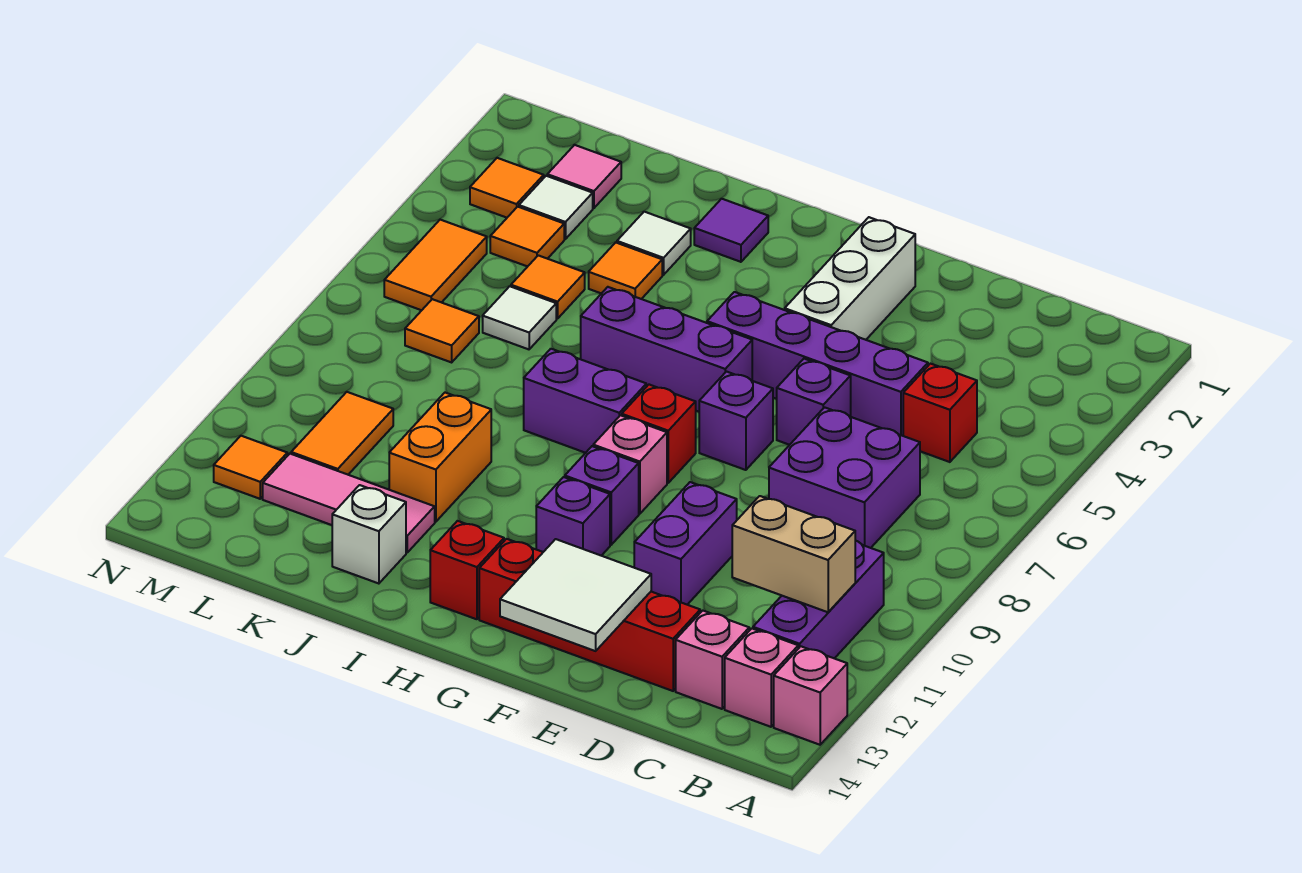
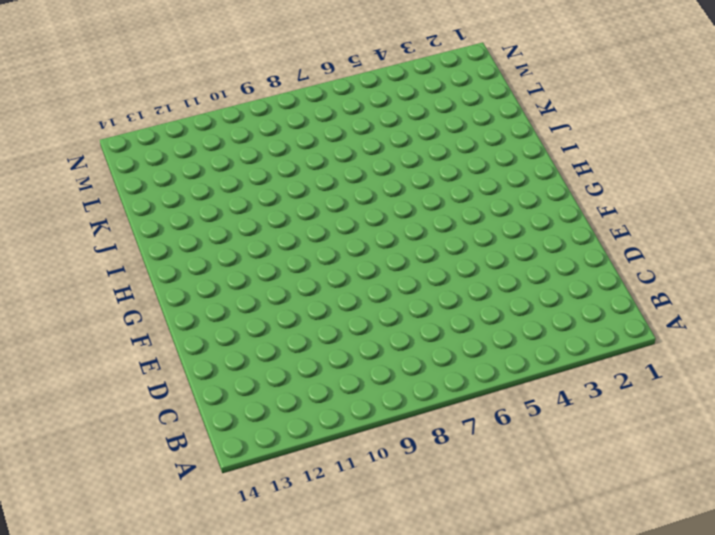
none -> pink 1x1 brick [774,646,847,745]
none -> purple 1x3 brick [753,541,884,658]
none -> pink 1x1 brick [725,628,798,727]
none -> red 1x1 brick [903,364,977,462]

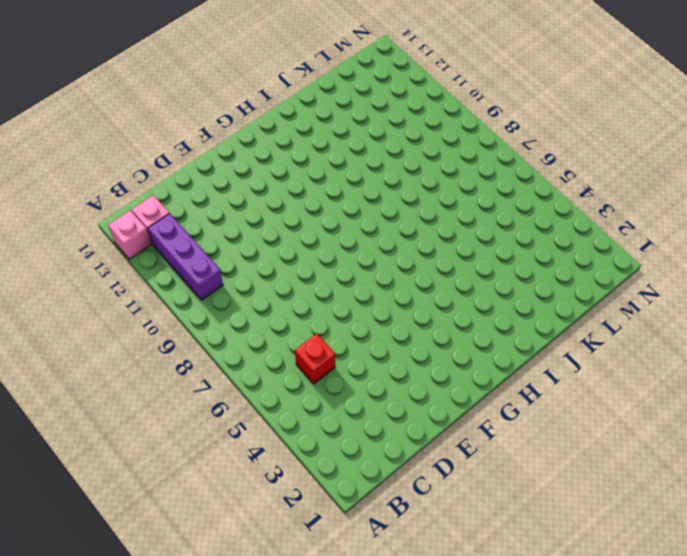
none -> purple 2x2 brick [769,407,920,548]
none -> pink 1x1 brick [676,611,749,709]
none -> purple 1x4 brick [707,292,928,436]
none -> red 1x4 brick [479,539,700,691]

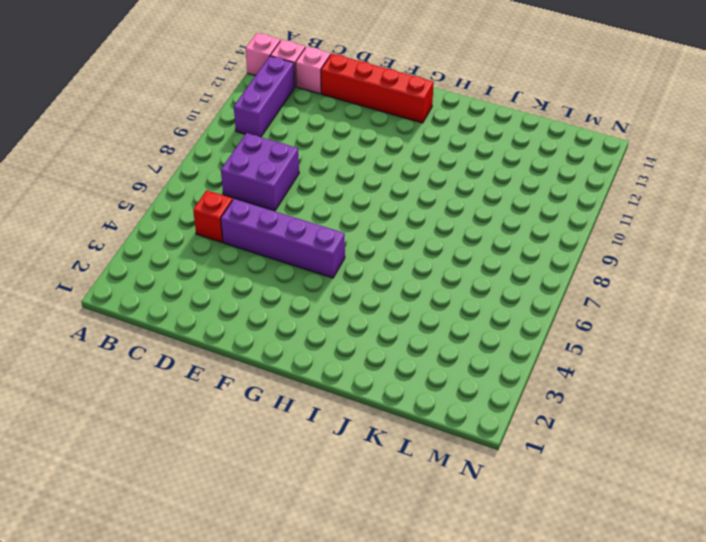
none -> purple 1x1 brick [777,359,851,445]
none -> purple 1x2 brick [634,482,737,605]
none -> white 1x3 brick [785,217,915,340]
none -> purple 1x1 brick [699,372,773,470]

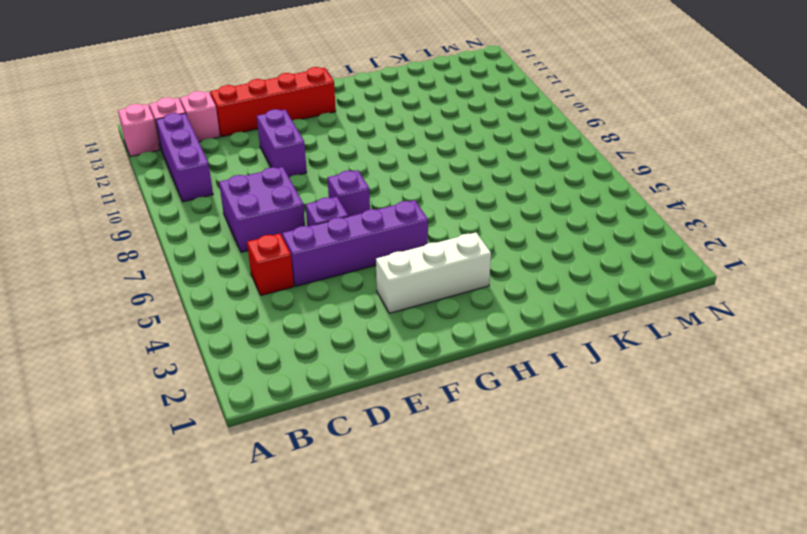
white 1x3 brick [376,233,491,313] -> white 1x3 brick turned to [785,217,915,340]
none -> purple 1x3 brick [581,287,752,412]
none -> red 1x1 brick [622,385,696,483]
none -> pink 1x1 brick [593,415,667,514]
none -> purple 1x1 brick [565,446,639,545]

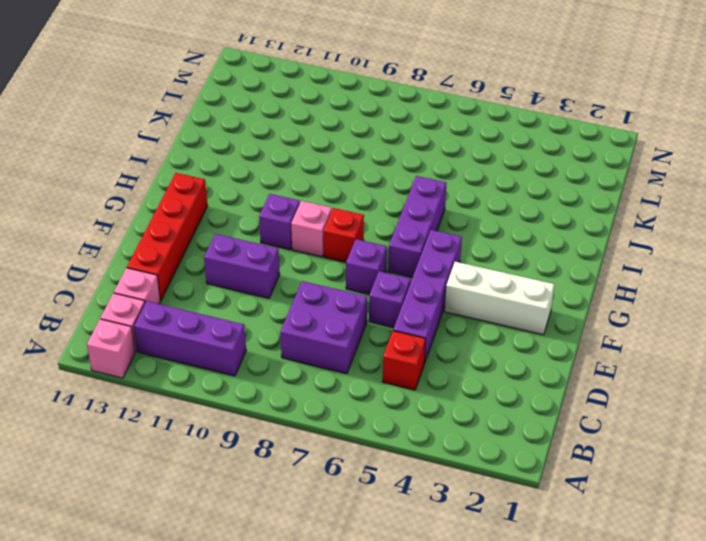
none -> purple 1x1 brick [536,477,610,556]
none -> purple 1x2 brick [524,349,646,453]
none -> red 1x1 brick [430,521,504,619]
none -> purple 1x1 tile [694,199,768,262]

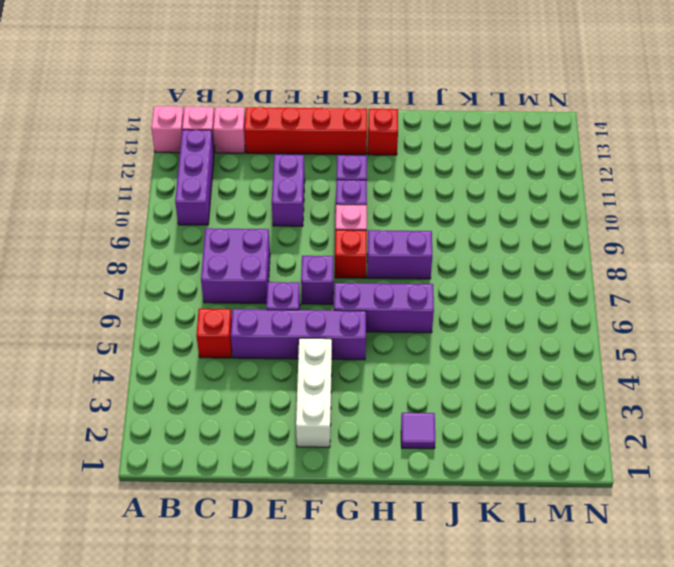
none -> white 1x1 tile [617,212,691,275]
none -> orange 1x1 tile [589,242,662,299]
none -> orange 1x2 brick [389,393,491,522]
none -> pink 1x3 tile [263,454,435,552]

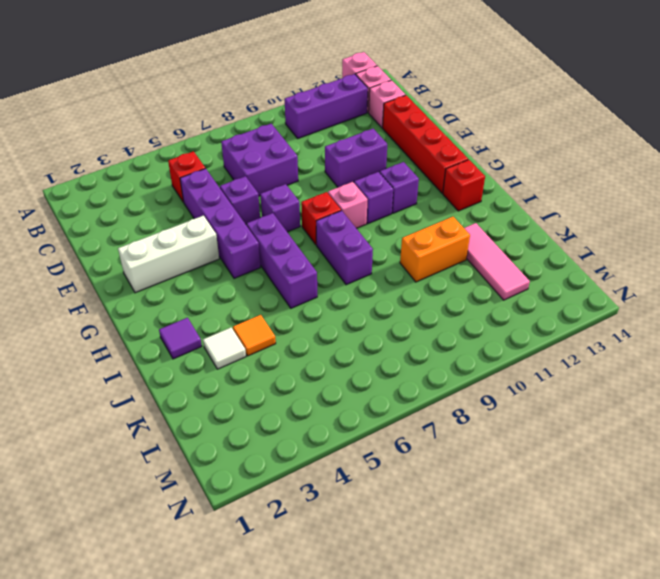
none -> white 1x1 brick [332,485,406,584]
none -> orange 1x1 tile [511,255,585,319]
none -> white 1x1 tile [483,286,556,349]
none -> pink 1x1 tile [547,145,621,208]

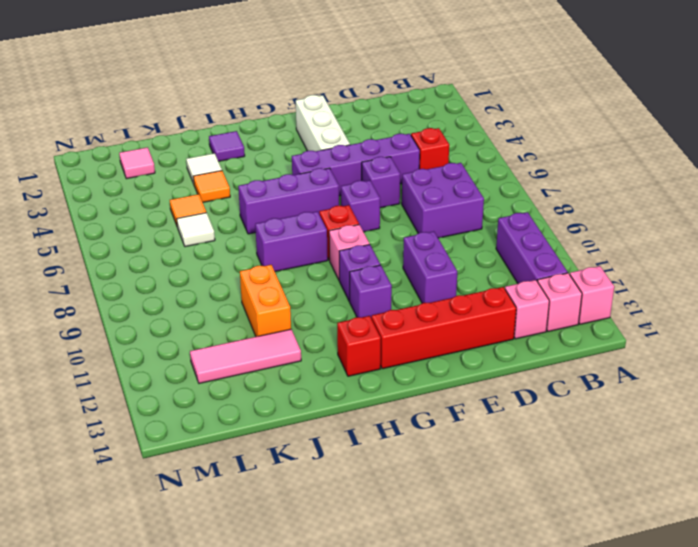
none -> white 1x1 brick [332,485,406,584]
none -> white 1x1 tile [519,176,593,239]
none -> orange 1x1 tile [490,207,564,267]
none -> orange 1x1 tile [405,299,479,362]

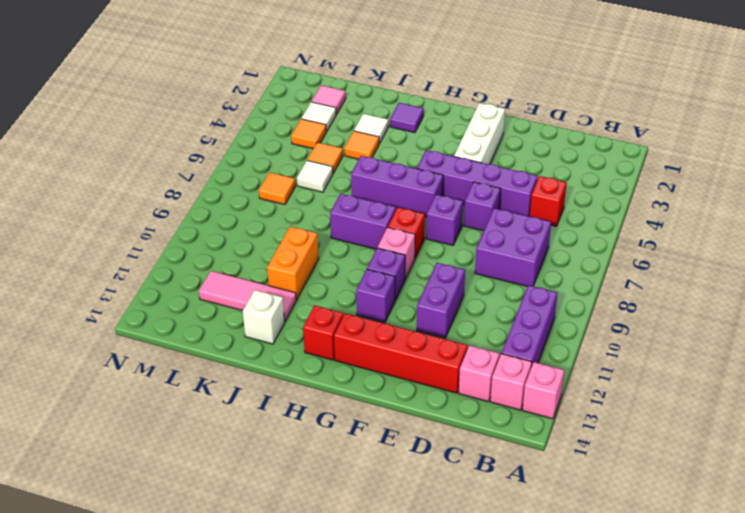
none -> orange 1x2 tile [291,392,393,475]
none -> orange 1x1 tile [470,158,544,218]
none -> orange 1x2 tile [384,220,487,310]
none -> orange 1x1 tile [214,436,287,499]

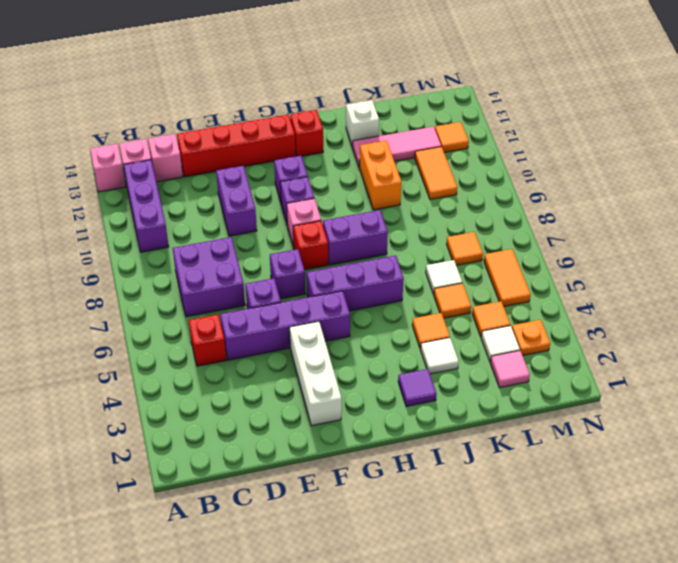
orange 1x1 plate [512,320,550,356] -> orange 1x1 tile [470,158,544,218]
none -> tan 1x2 brick [732,496,855,612]
none -> white 2x2 tile [500,539,651,651]

